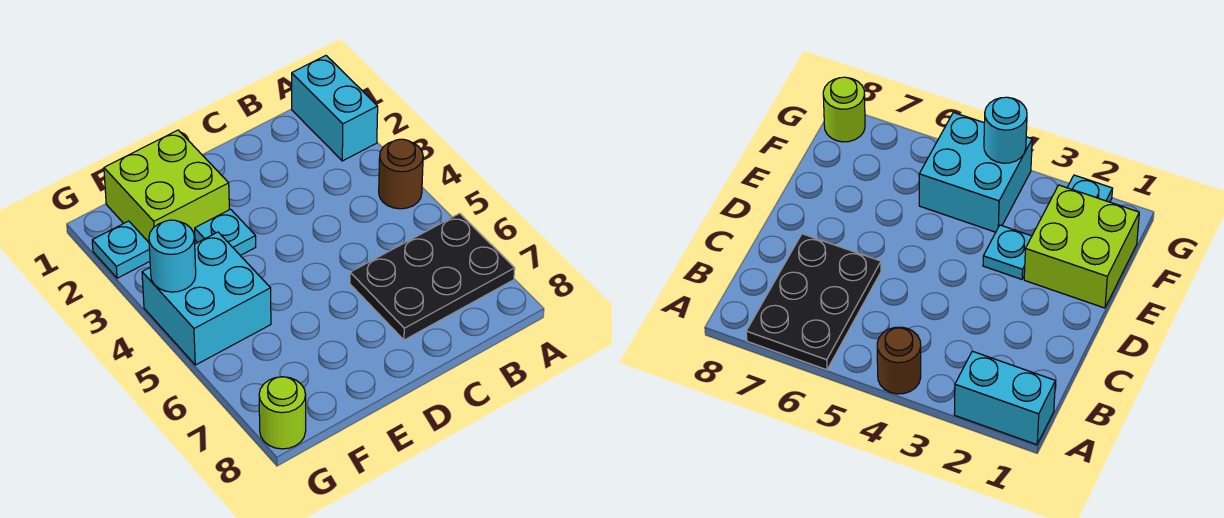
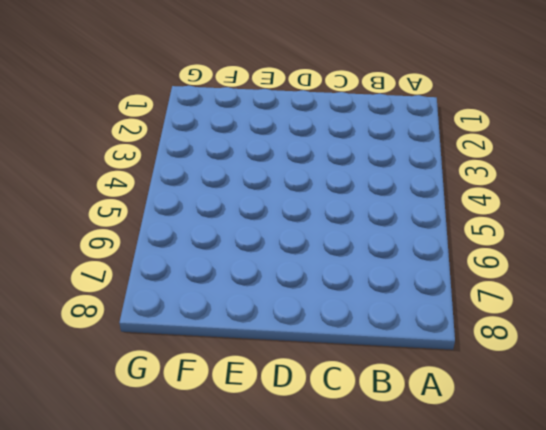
none -> cyan 1x2 brick [292,56,378,161]
none -> brown 1x1 round brick [379,139,423,209]

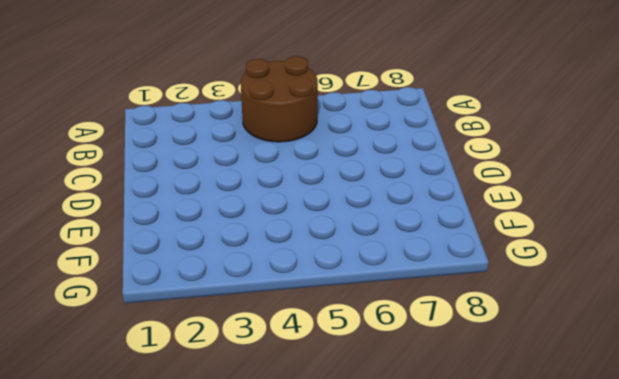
brown 2x2 round brick [241,56,318,142] -> brown 1x1 round brick [379,139,423,209]
none -> cyan 1x2 brick [292,56,378,161]
none -> black 2x3 plate [350,213,515,340]

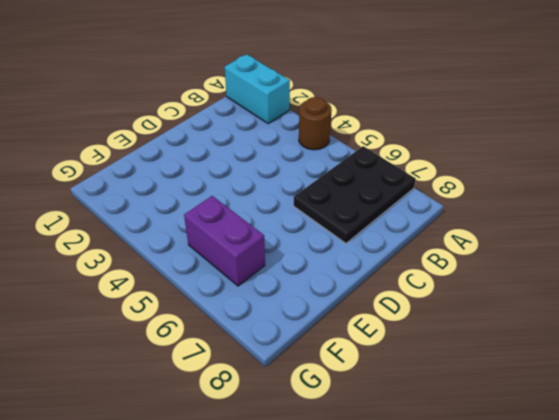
purple 1x2 brick [184,196,265,286] -> cyan 2x2 brick [142,232,271,365]
none -> lime 2x2 brick [104,130,229,242]
none -> cyan 1x1 plate [195,209,256,256]

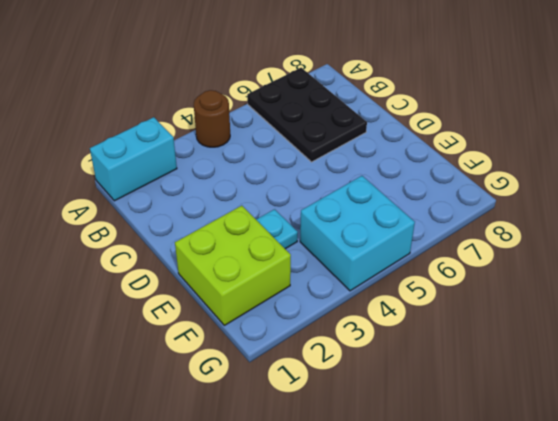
none -> cyan 1x1 plate [92,221,150,278]
none -> lime 1x1 round brick [259,377,306,449]

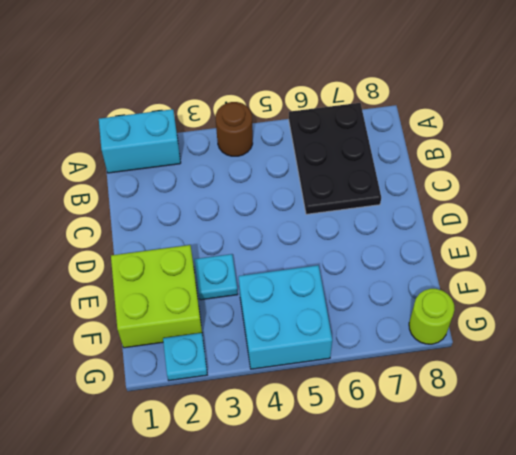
none -> cyan 1x1 round brick [149,220,196,292]

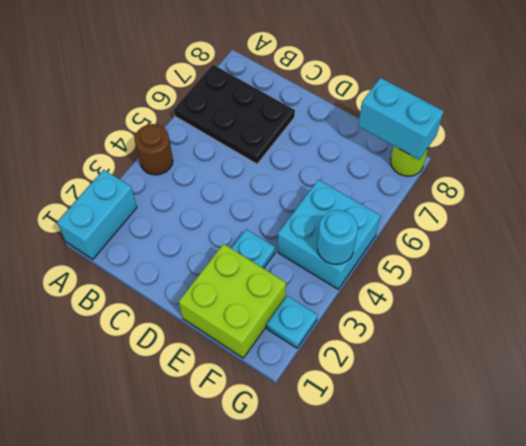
cyan 1x2 brick [358,78,444,160] -> none

